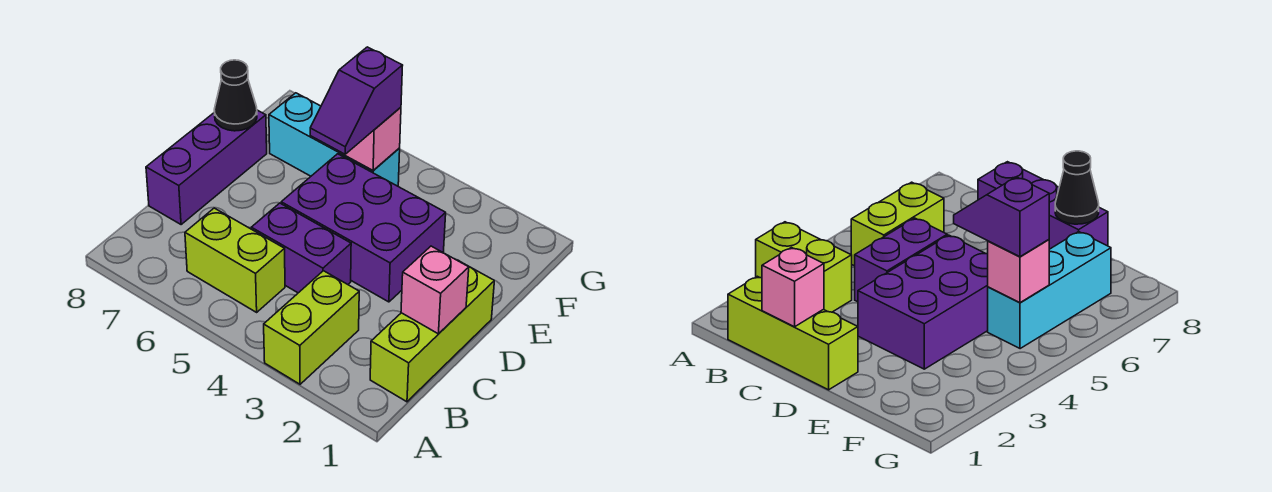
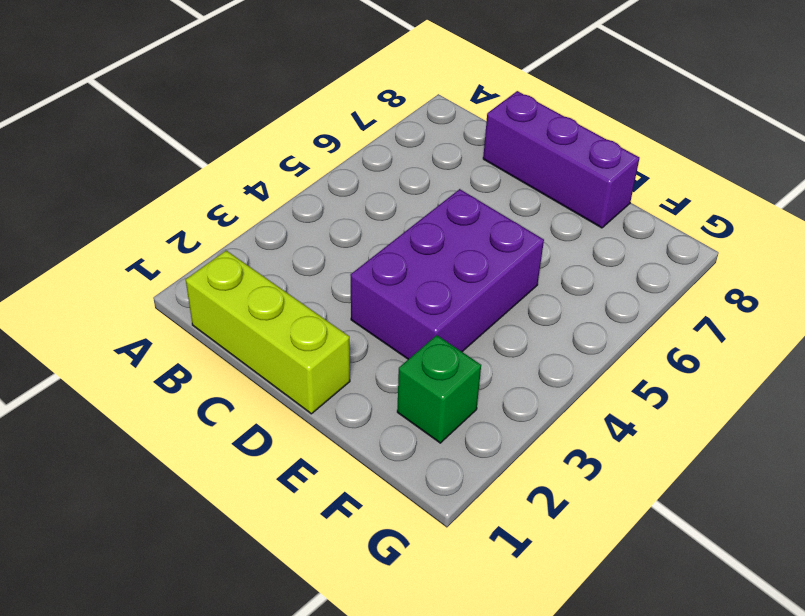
green 1x1 brick [397,335,481,443] -> none
none -> lime 1x2 brick [264,271,359,384]
none -> lime 1x2 brick [185,208,285,312]

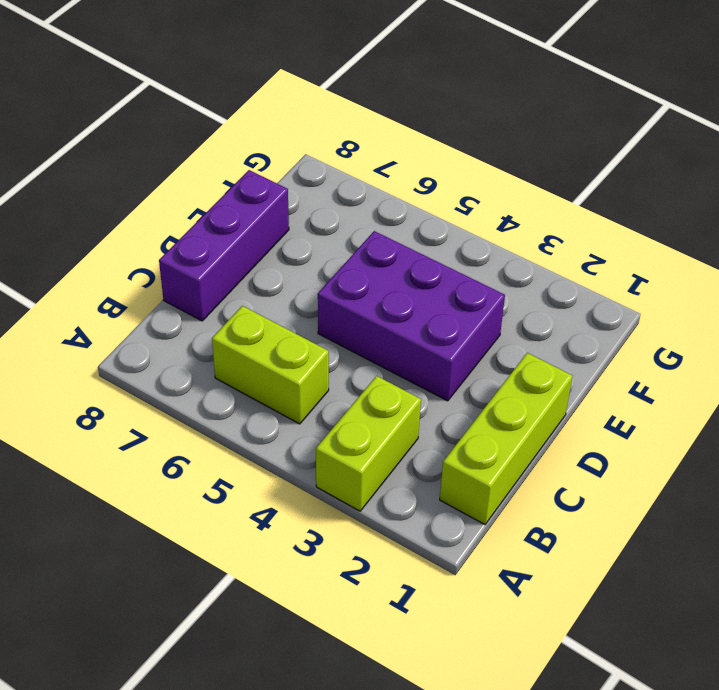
none -> purple 1x2 brick [251,203,351,293]
none -> cyan 1x3 brick [269,93,400,186]

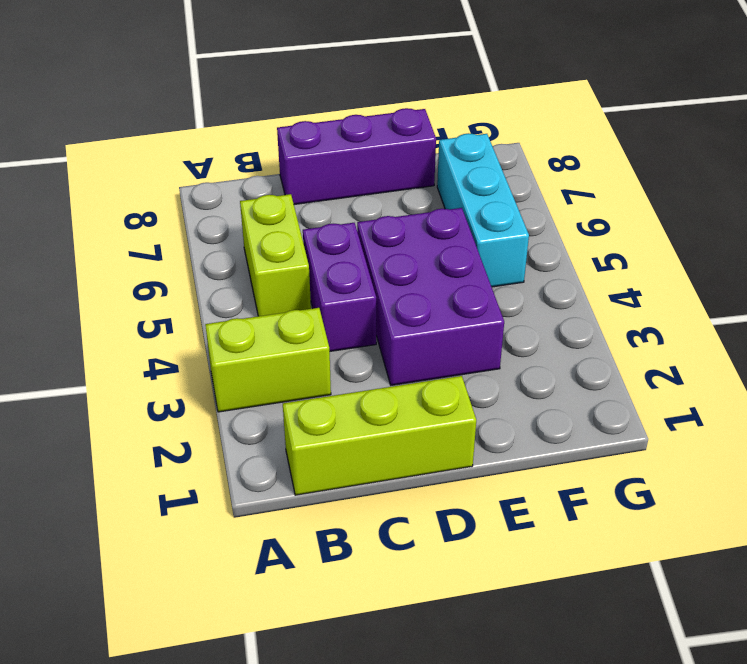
none -> pink 1x1 brick [401,246,469,334]
none -> black 1x1 cone [214,60,257,131]

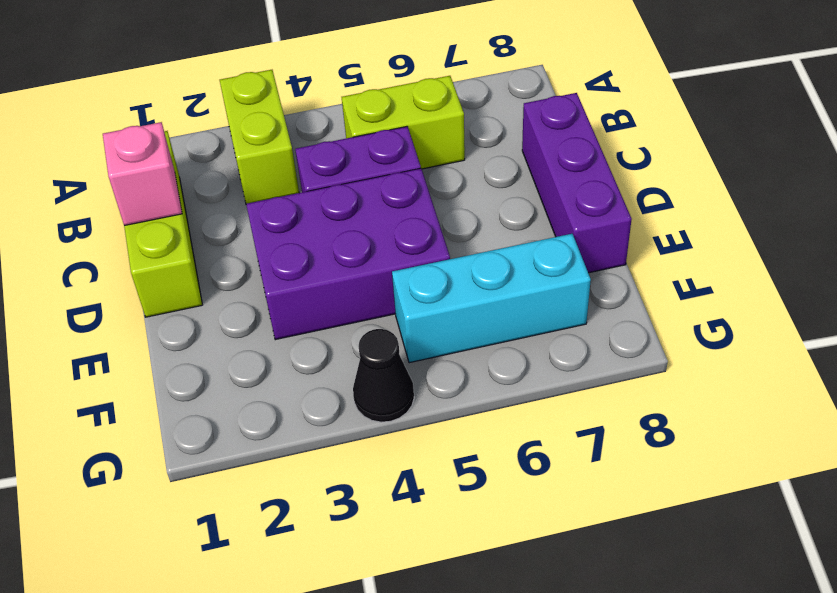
black 1x1 cone [353,329,414,422] -> black 1x1 cone moved to [214,60,257,131]
none -> pink 1x1 brick [339,107,401,170]
none -> purple 1x2 slope [310,47,403,154]

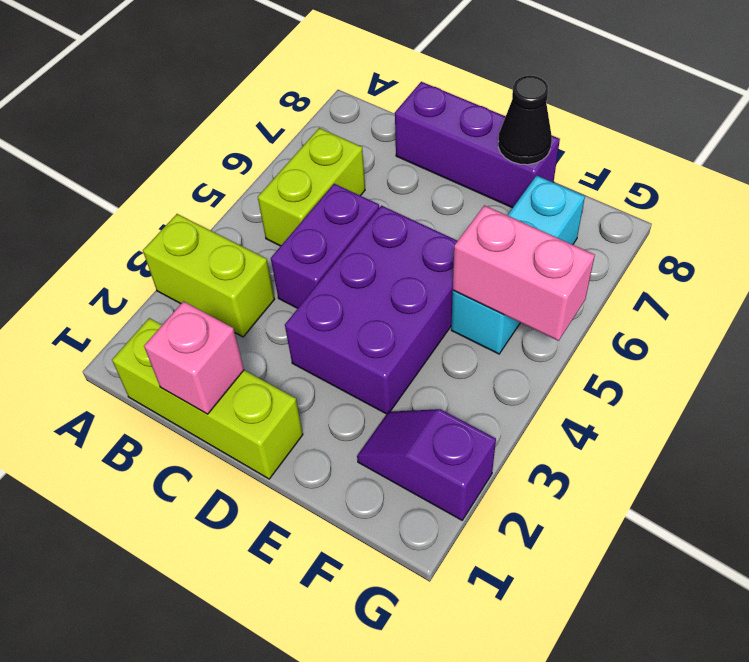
purple 1x2 slope [357,409,496,520] -> purple 1x2 slope moved to [310,47,403,154]
pink 1x2 brick [453,205,595,341] -> pink 1x1 brick [339,107,401,170]

